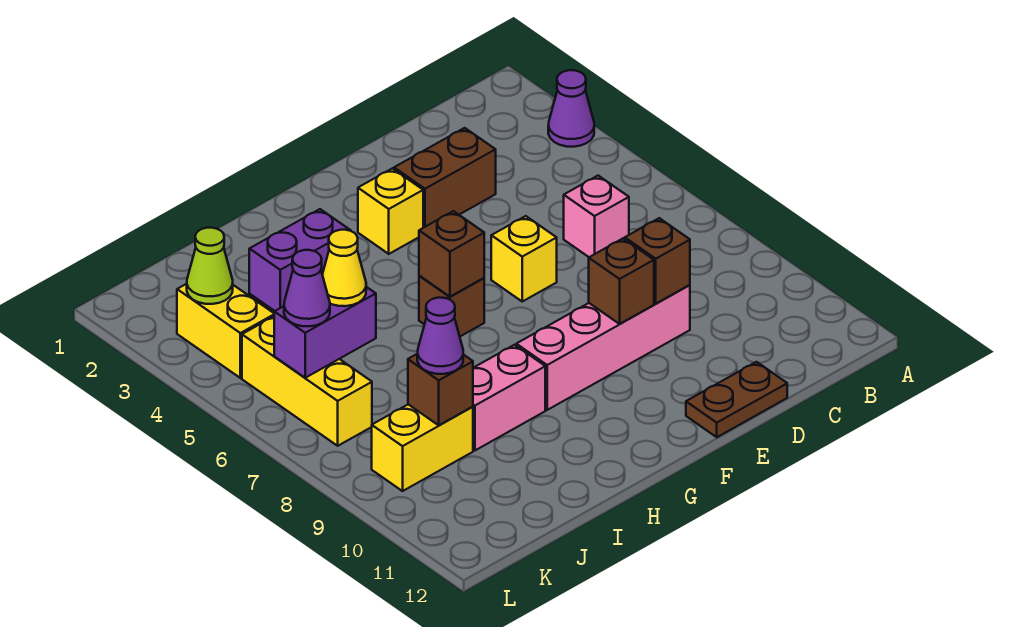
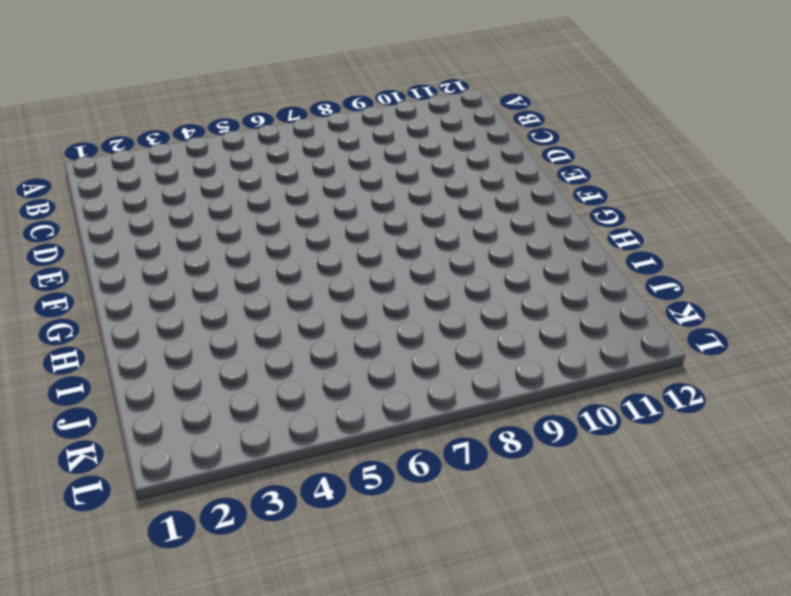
none -> purple 1x1 cone [548,70,594,147]
none -> pink 1x1 brick [564,176,629,257]
none -> brown 1x2 brick [394,128,496,228]

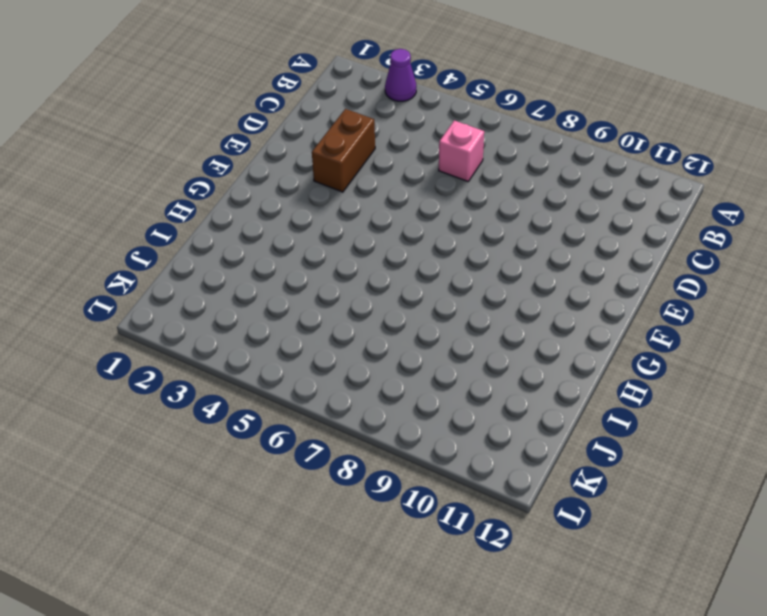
none -> pink 1x4 brick [516,285,690,410]
none -> brown 1x2 plate [686,362,787,437]
none -> yellow 1x1 brick [491,216,557,301]

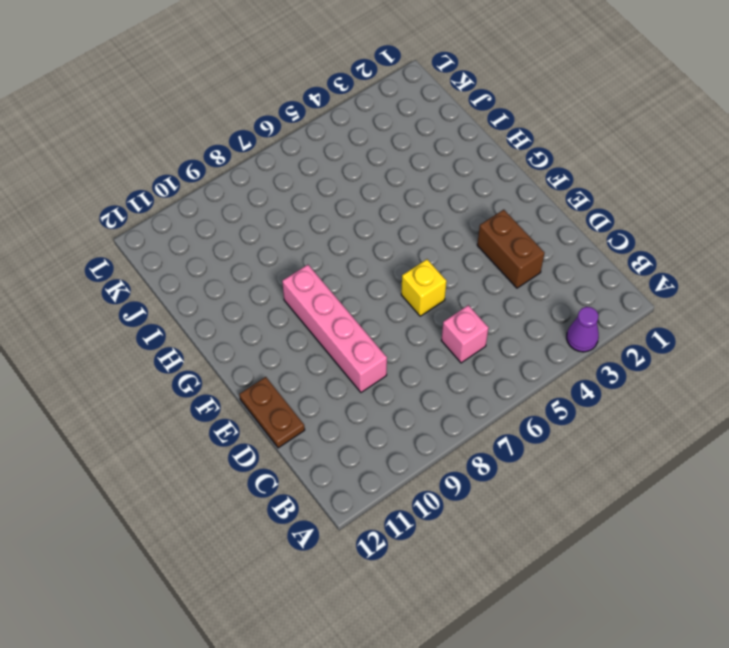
none -> yellow 1x1 brick [358,168,423,254]
none -> brown 1x1 brick [419,276,484,336]
none -> purple 1x2 brick [249,209,351,311]

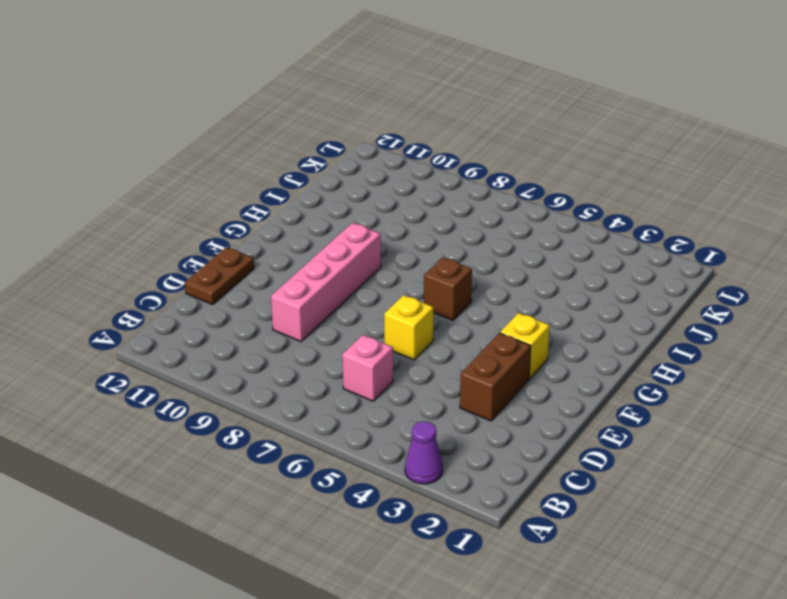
none -> purple 1x2 brick [249,209,351,311]
none -> pink 1x2 brick [473,345,545,451]
none -> yellow 1x2 brick [372,404,473,491]

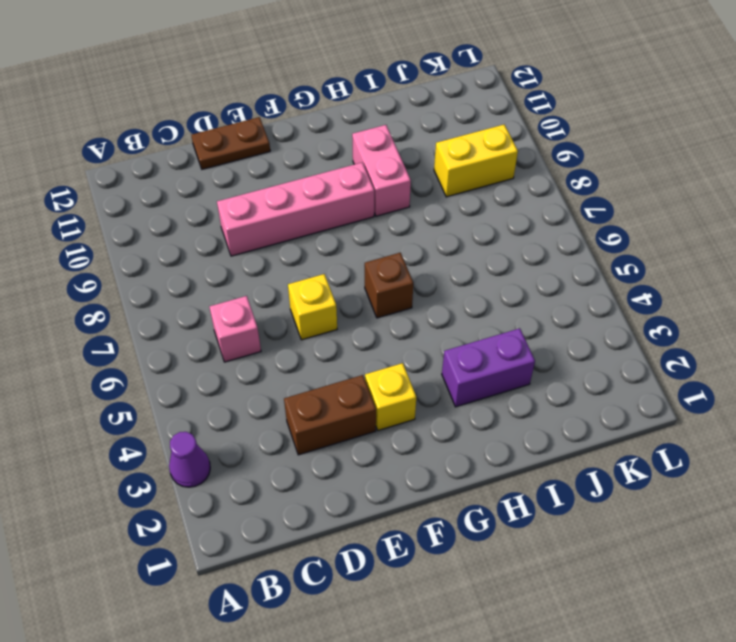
pink 1x2 brick [352,125,411,216] -> pink 1x2 brick turned to [473,345,545,451]
none -> yellow 1x2 brick [177,284,274,378]
none -> yellow 1x3 brick [242,317,372,446]
none -> brown 1x1 brick [625,218,690,304]

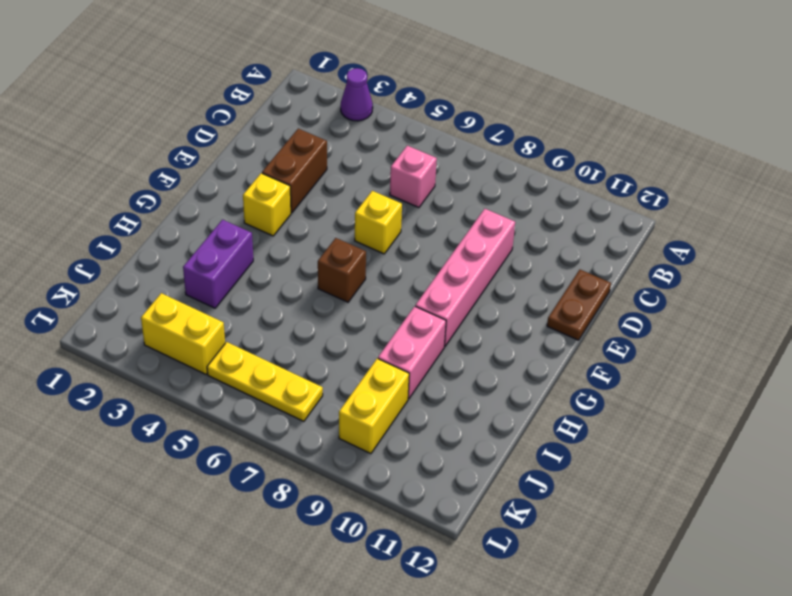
yellow 1x3 plate [207,342,323,421] -> yellow 1x3 brick [242,317,372,446]
none -> brown 1x1 brick [625,218,690,304]
none -> brown 1x1 brick [589,239,654,324]
none -> brown 1x1 brick [419,211,484,297]

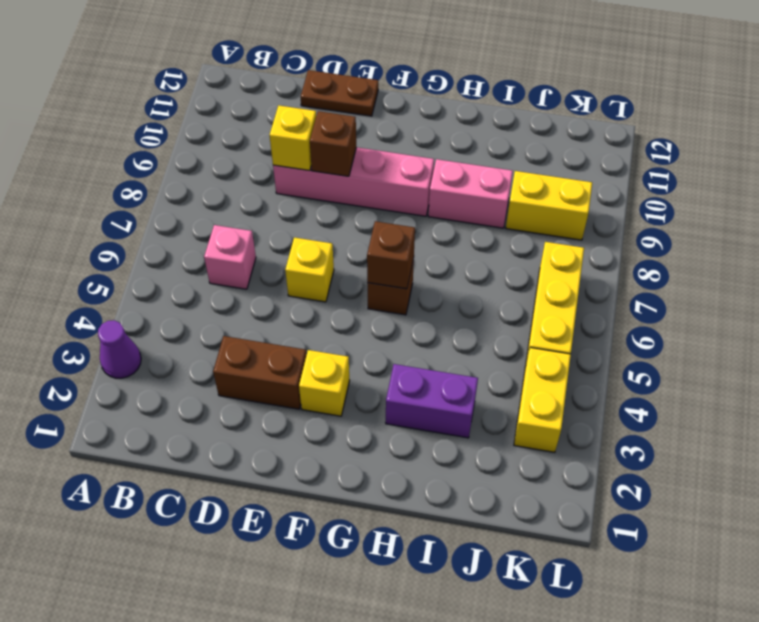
yellow 1x1 brick [270,105,316,171] -> brown 1x1 brick [625,218,690,304]
none -> purple 1x2 brick [274,287,376,378]
none -> brown 1x1 brick [408,354,473,425]
none -> lime 1x1 cone [187,228,233,304]

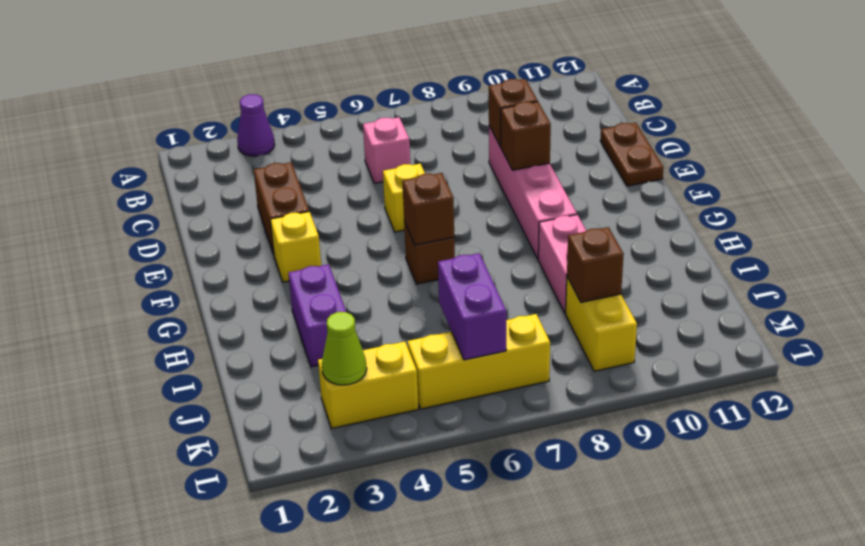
none -> yellow 1x1 cone [322,230,366,306]
none -> purple 1x1 cone [417,298,463,374]
none -> purple 1x1 cone [284,250,330,326]

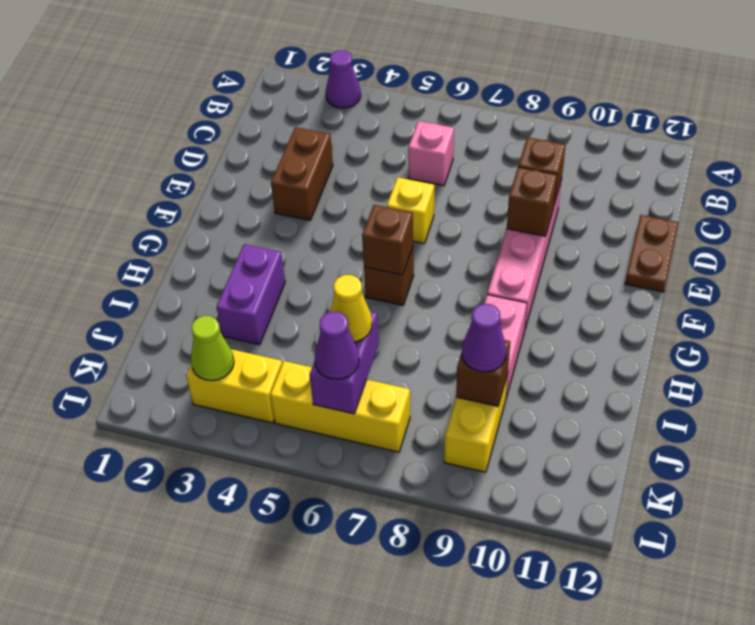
none -> yellow 1x1 brick [358,168,423,254]

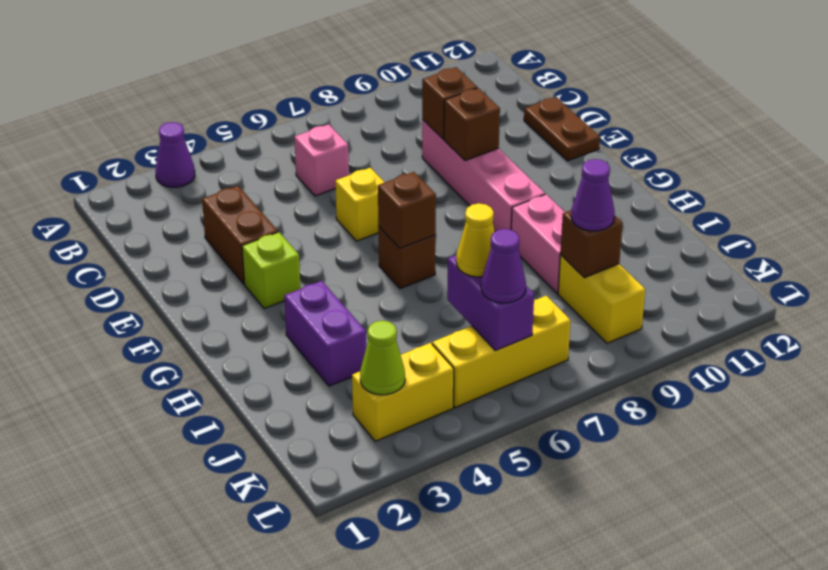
lime 1x1 brick [242,232,301,309] -> yellow 1x1 brick [358,168,423,254]

